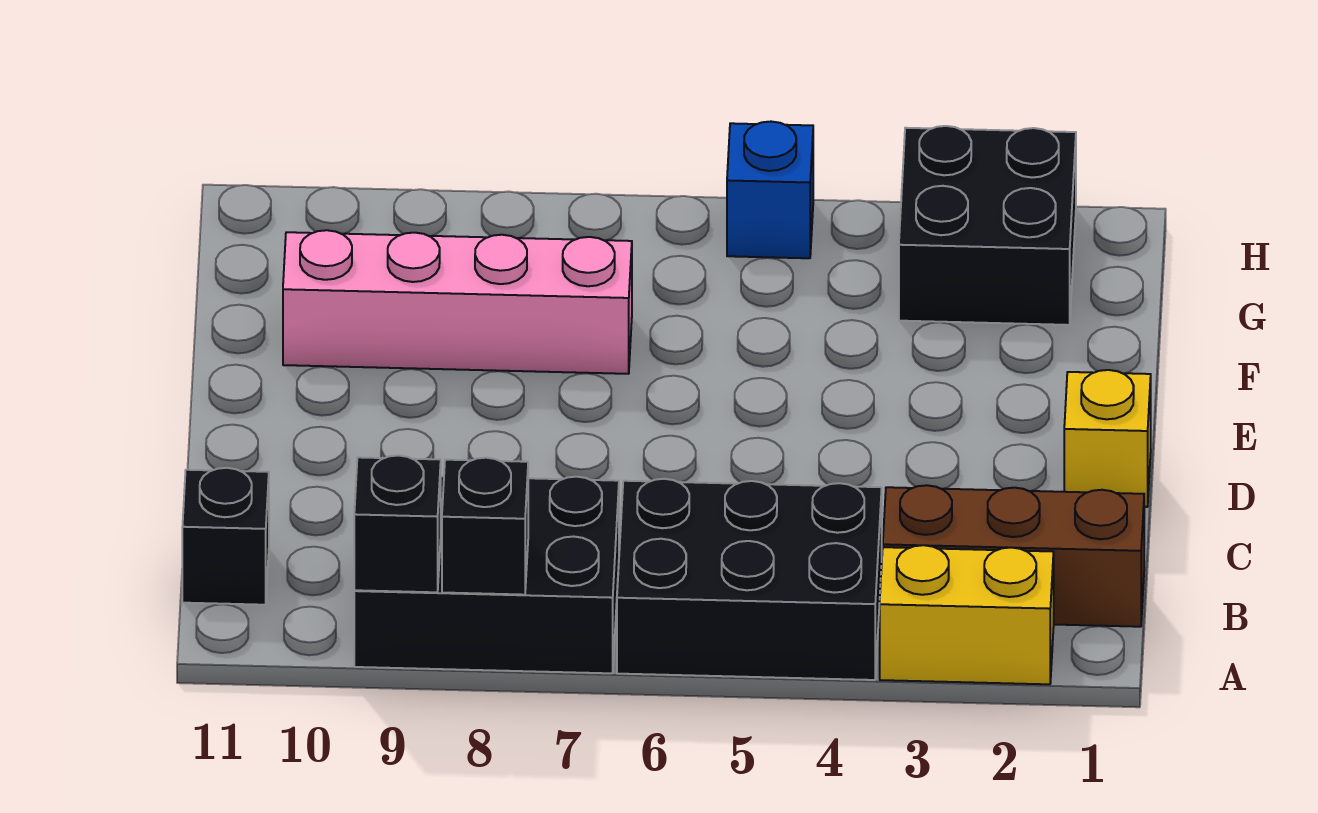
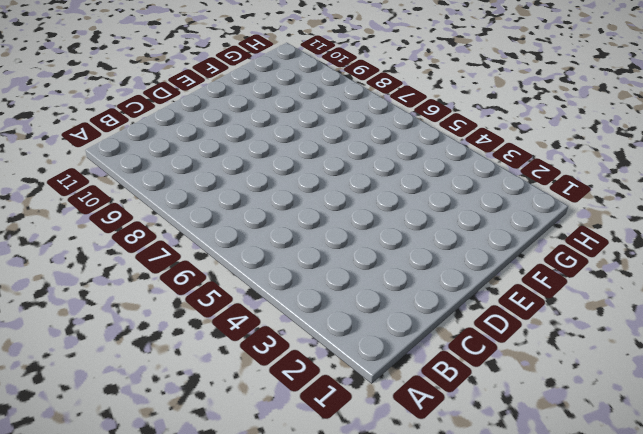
none -> yellow 1x2 brick [880,545,1054,684]
none -> black 2x3 brick [617,479,882,680]

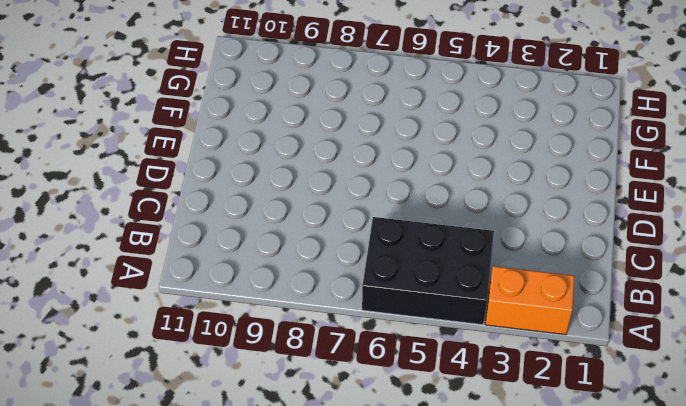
orange 1x2 brick [485,266,575,335] -> yellow 1x2 brick [880,545,1054,684]
none -> black 2x3 brick [354,476,619,673]
none -> brown 1x3 brick [883,485,1144,627]

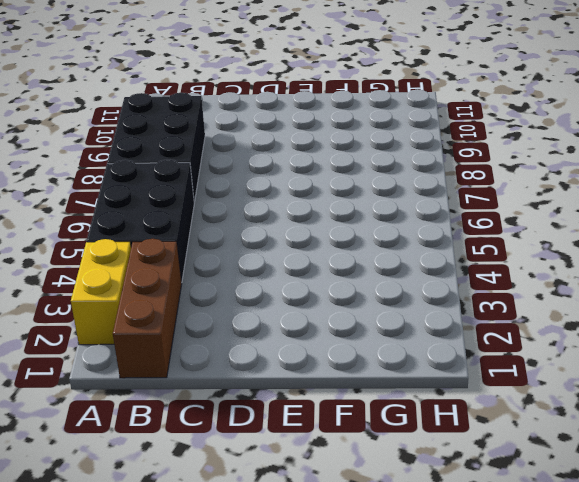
none -> black 1x1 brick [182,468,269,605]
none -> yellow 1x1 brick [1064,370,1151,507]

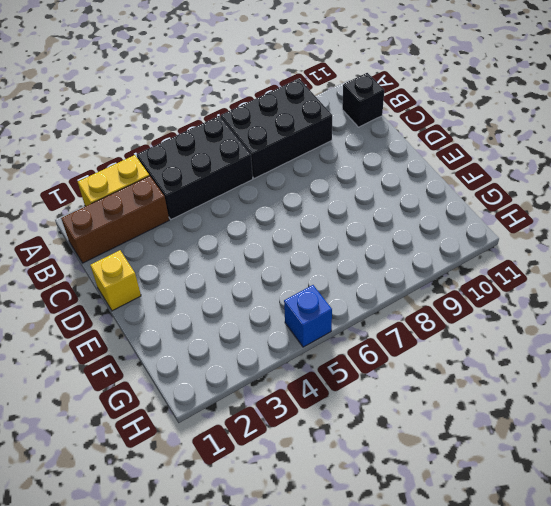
none -> pink 1x4 brick [283,230,632,374]
none -> black 2x2 brick [899,126,1076,325]

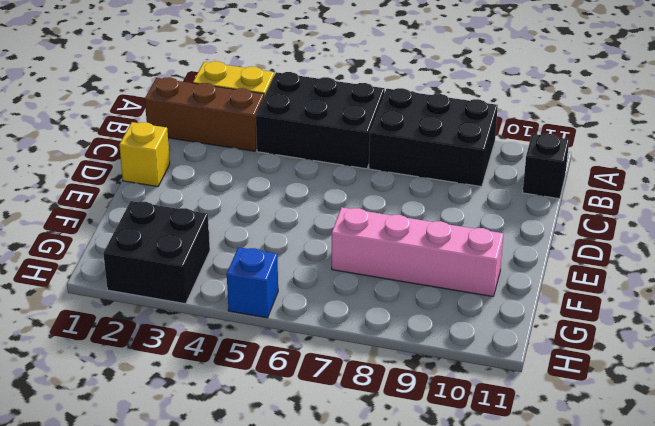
none -> black 1x1 brick [442,458,528,595]
none -> black 1x1 brick [354,455,441,592]

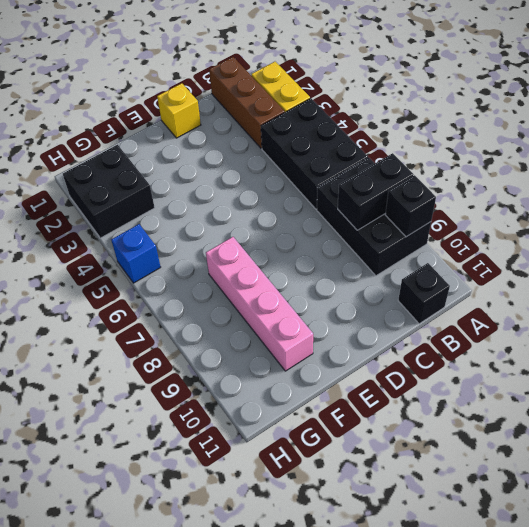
black 1x2 brick [338,153,413,230] -> black 1x1 brick [442,458,528,595]

